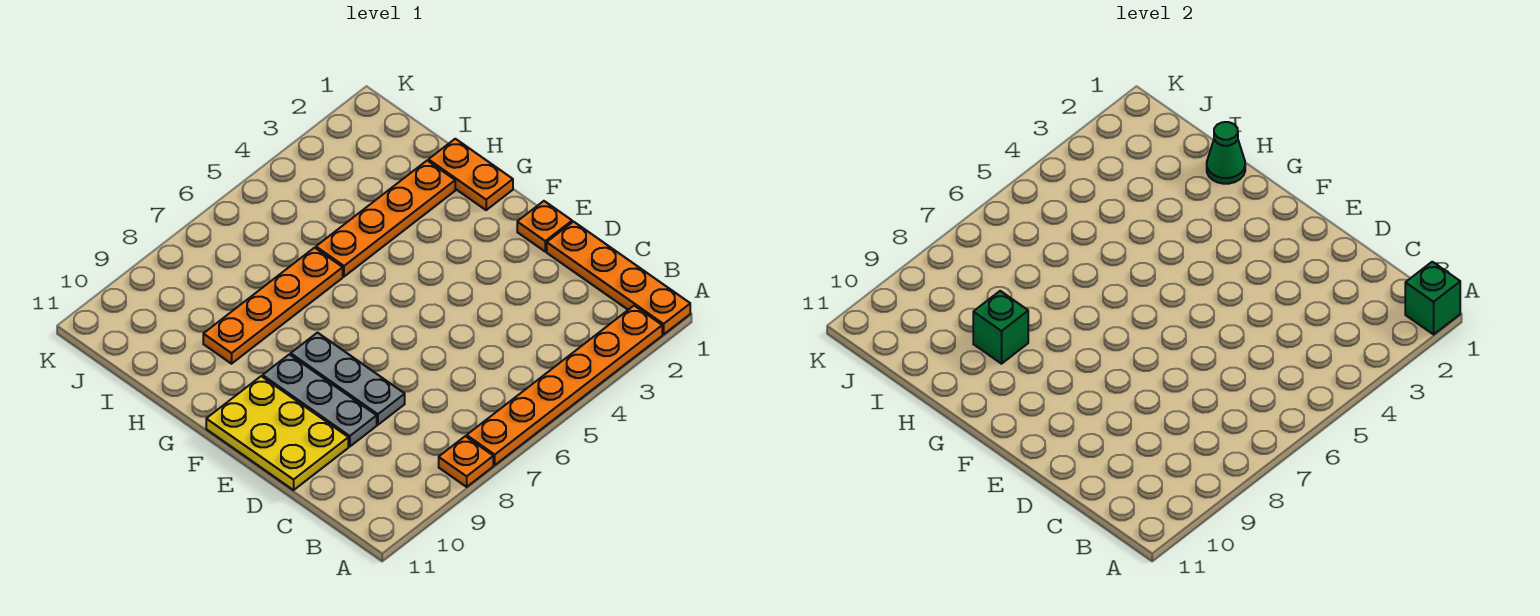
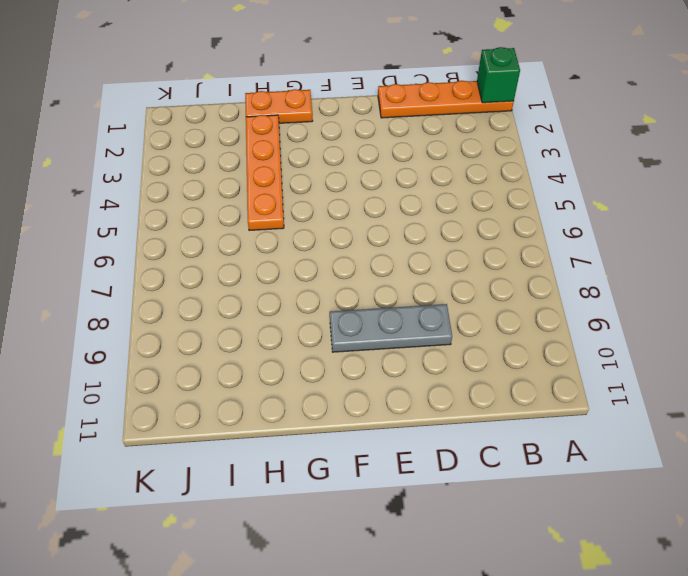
none -> orange 1x6 plate [467,306,662,465]
none -> orange 1x1 plate [439,436,493,487]
none -> grey 1x3 plate [291,333,405,425]

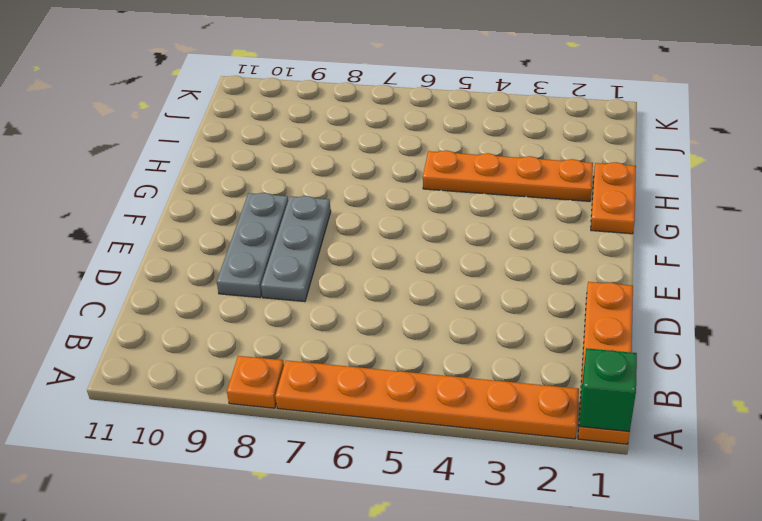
none -> yellow 2x3 plate [206,376,348,490]
none -> orange 1x1 plate [517,201,572,252]
none -> orange 1x4 plate [203,248,343,364]

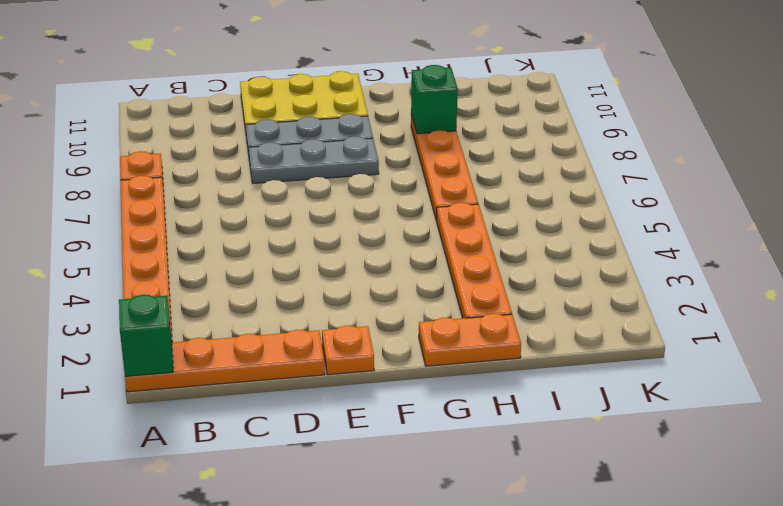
none -> green 1x1 cone [1207,122,1245,184]

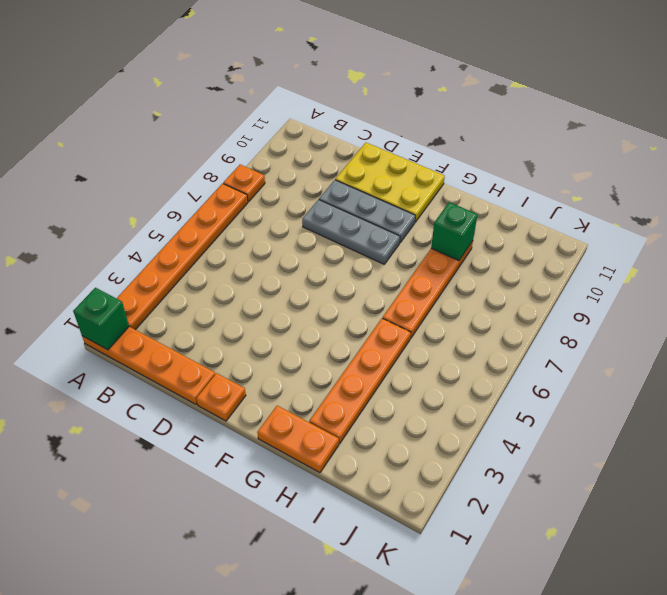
none -> green 1x1 cone [1207,122,1245,184]

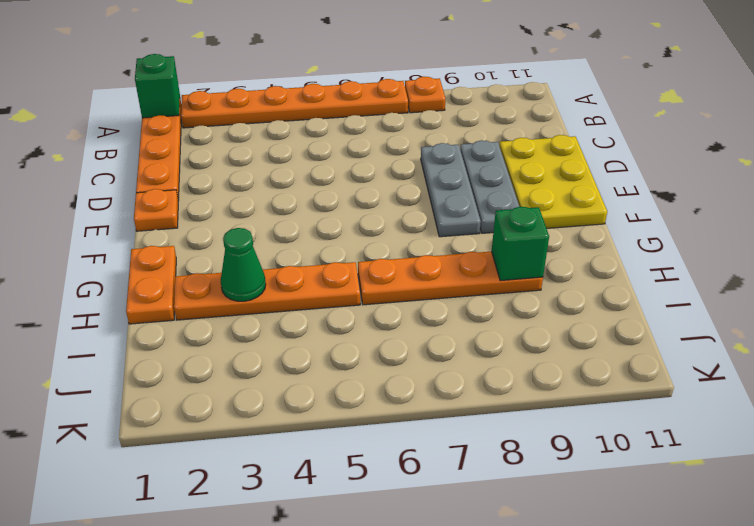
green 1x1 cone [221,228,266,301] -> green 1x1 cone moved to [1207,122,1245,184]

